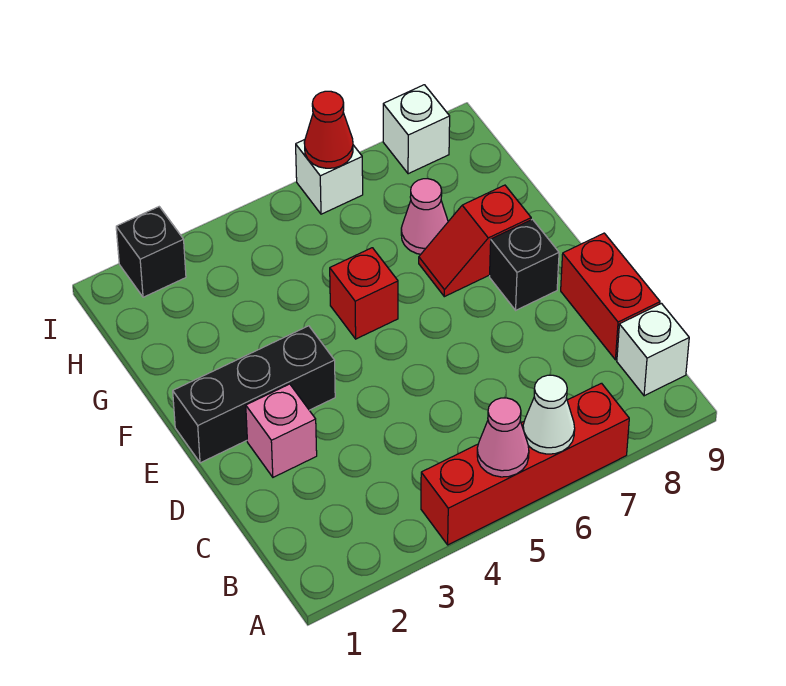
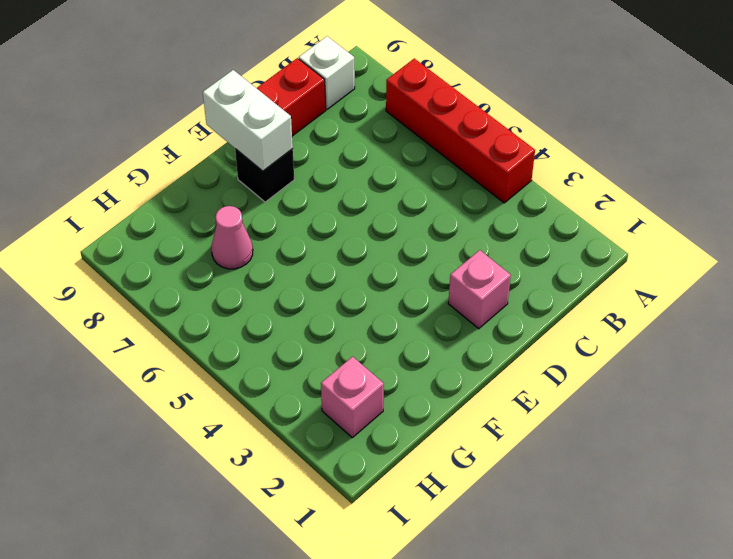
white 1x2 brick [203,70,293,171] -> none
pink 1x1 brick [321,357,384,438] -> none
none -> black 1x3 brick [173,326,335,463]
none -> red 1x1 brick [330,248,398,339]
none -> red 1x2 slope [419,185,531,297]

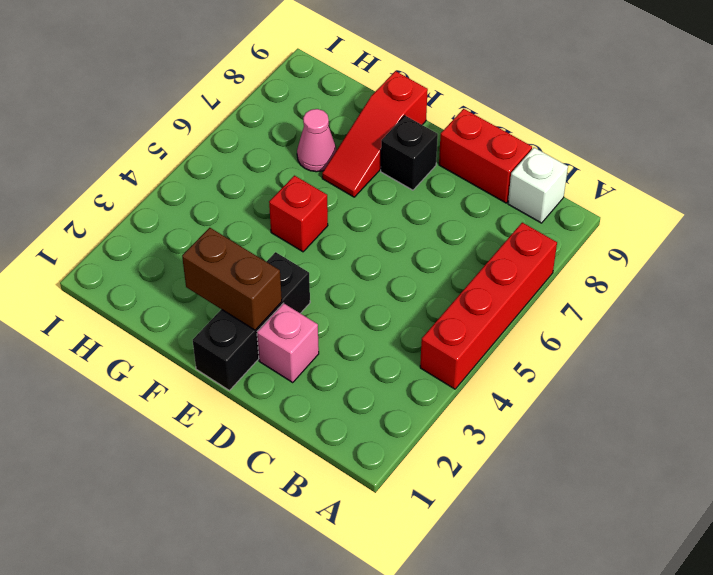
brown 1x2 brick [182,228,282,330] -> none
red 1x3 slope [322,71,428,197] -> red 1x2 slope [419,185,531,297]
none -> black 1x1 brick [116,207,186,297]
none -> white 1x1 brick [296,140,363,214]
none -> white 1x1 brick [383,85,450,174]

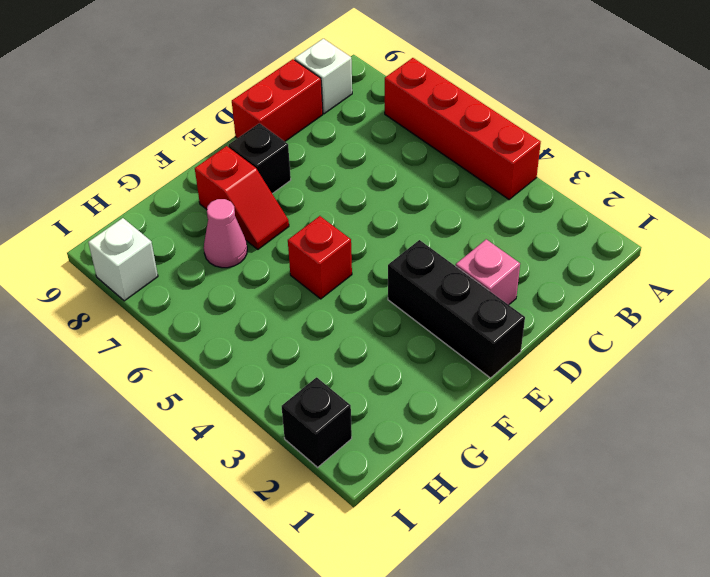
none -> white 1x1 brick [296,140,363,214]
none -> pink 1x1 cone [477,398,529,477]
none -> white 1x1 cone [523,375,575,454]

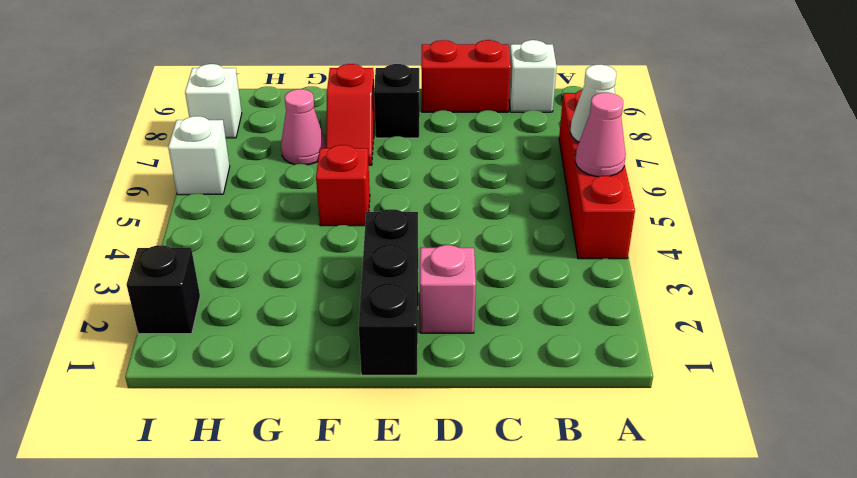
none -> red 1x1 cone [304,91,353,168]

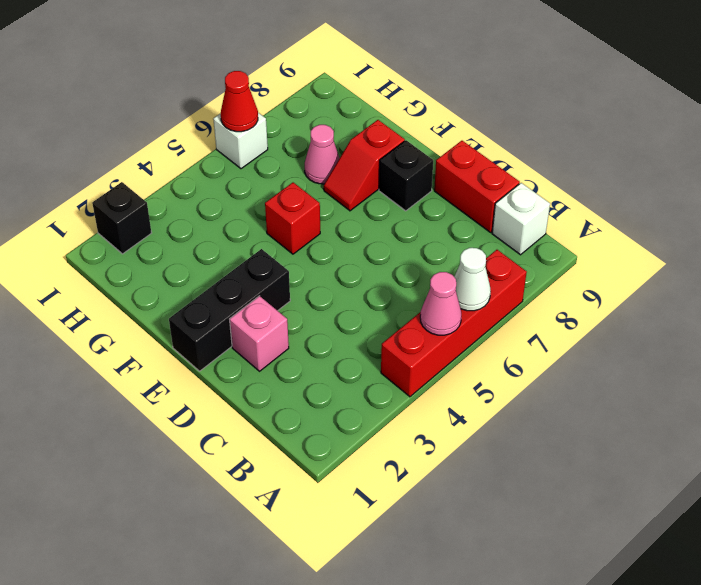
none -> white 1x1 brick [383,85,450,174]

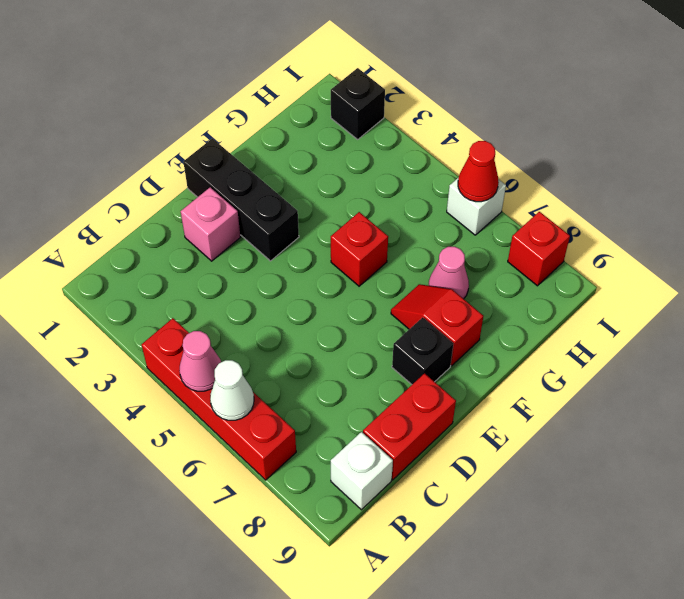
red 1x1 brick [508,212,570,286] -> white 1x1 brick [383,85,450,174]

